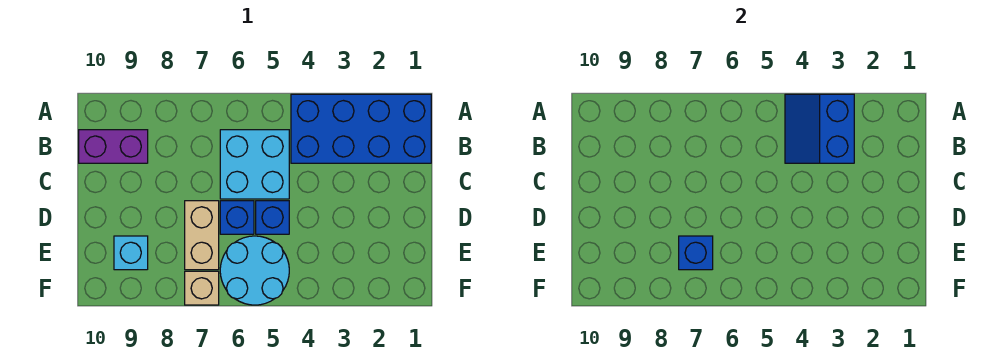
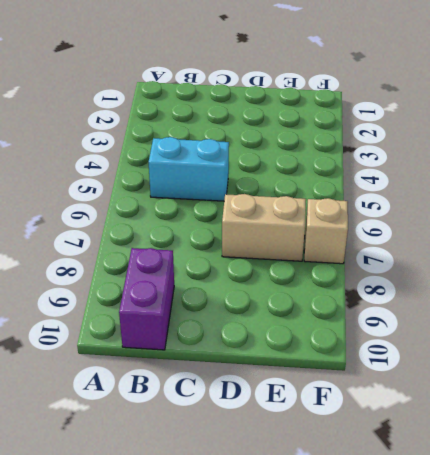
cyan 1x2 brick [149,137,229,201] -> cyan 2x2 brick [220,130,289,199]
none -> blue 2x4 brick [291,94,431,163]
none -> blue 1x1 brick [256,201,289,234]

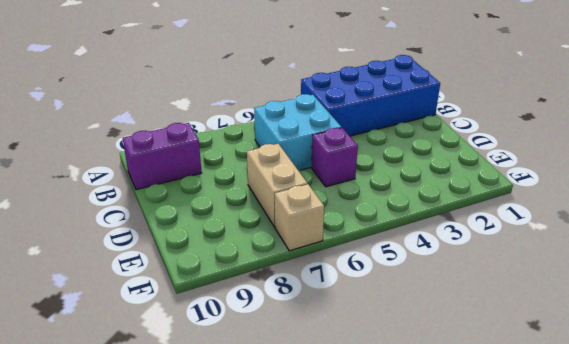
purple 1x1 brick [312,128,358,187] -> blue 1x1 brick [256,201,289,234]
none -> blue 1x1 brick [220,201,254,234]
none -> cyan 2x2 round brick [220,236,289,305]

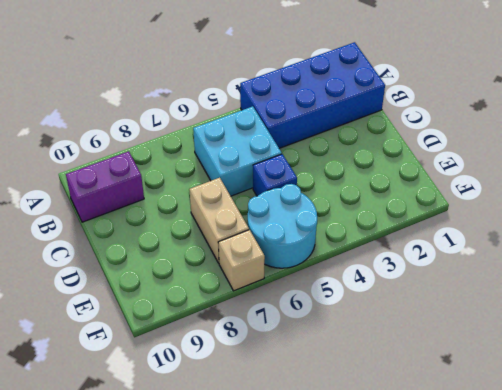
none -> blue 1x1 brick [220,201,254,234]
none -> cyan 1x1 brick [114,236,148,270]

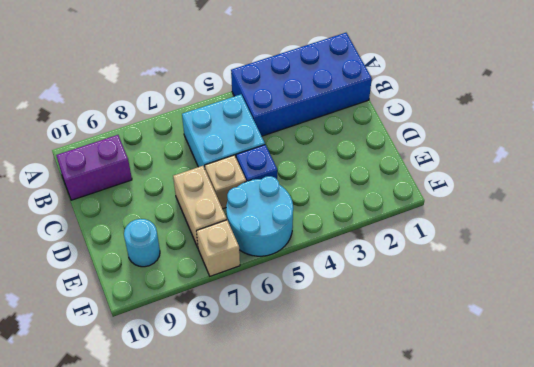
tan 1x1 brick [205,155,246,209] -> blue 1x1 brick [220,201,254,234]
cyan 1x1 round brick [124,219,160,267] -> cyan 1x1 brick [114,236,148,270]
none -> blue 2x2 slope [785,94,854,163]
none -> blue 1x1 brick [679,236,713,270]

